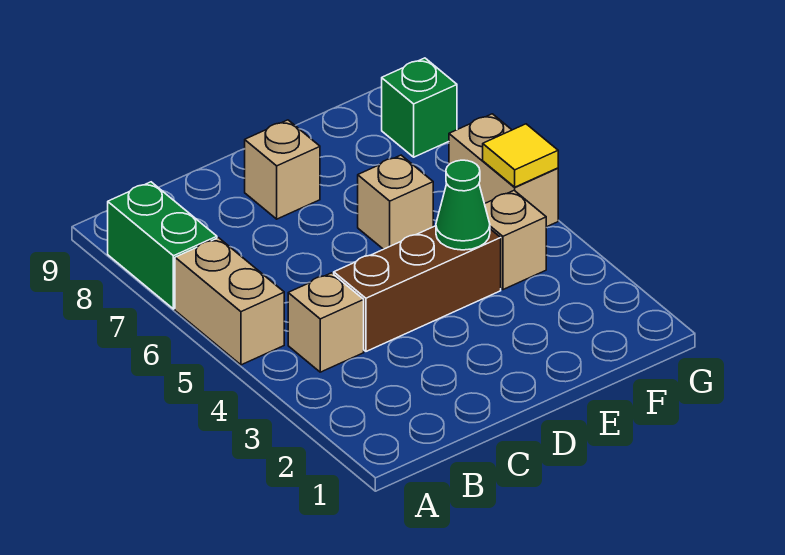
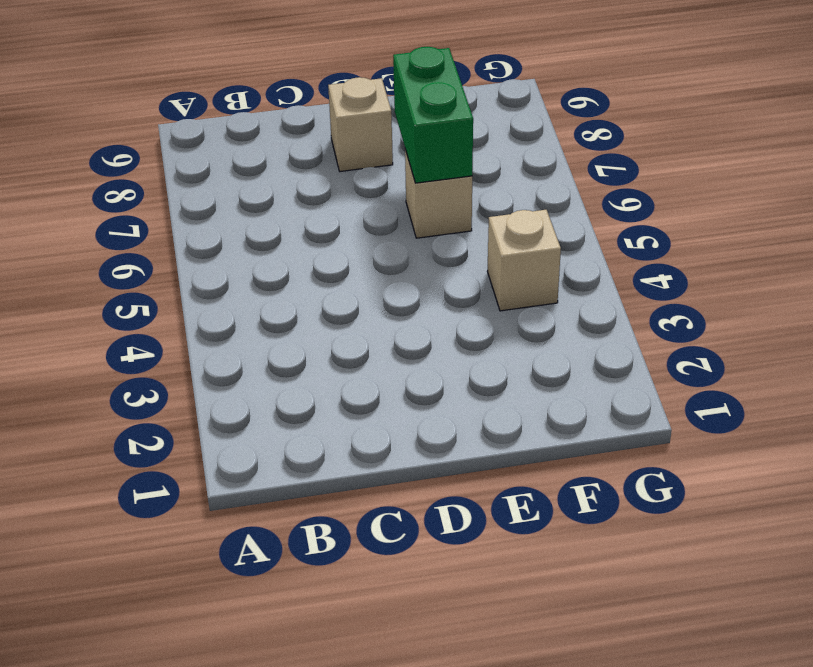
green 1x2 brick [393,47,473,183] -> green 1x2 brick moved to [108,182,217,309]
none -> tan 1x2 brick [175,238,284,365]
none -> tan 1x1 brick [288,273,364,372]

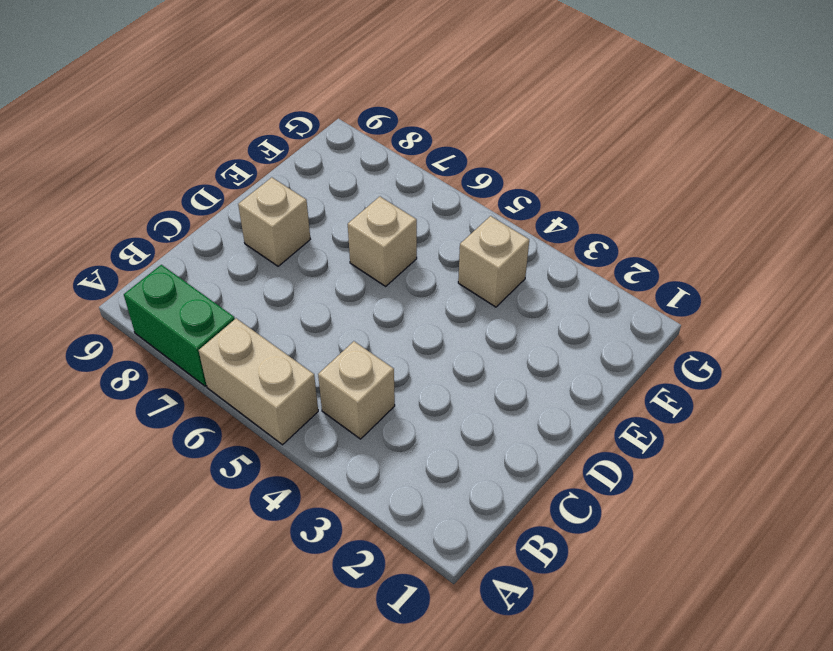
none -> brown 1x3 brick [334,226,501,351]
none -> tan 1x2 brick [449,114,558,227]

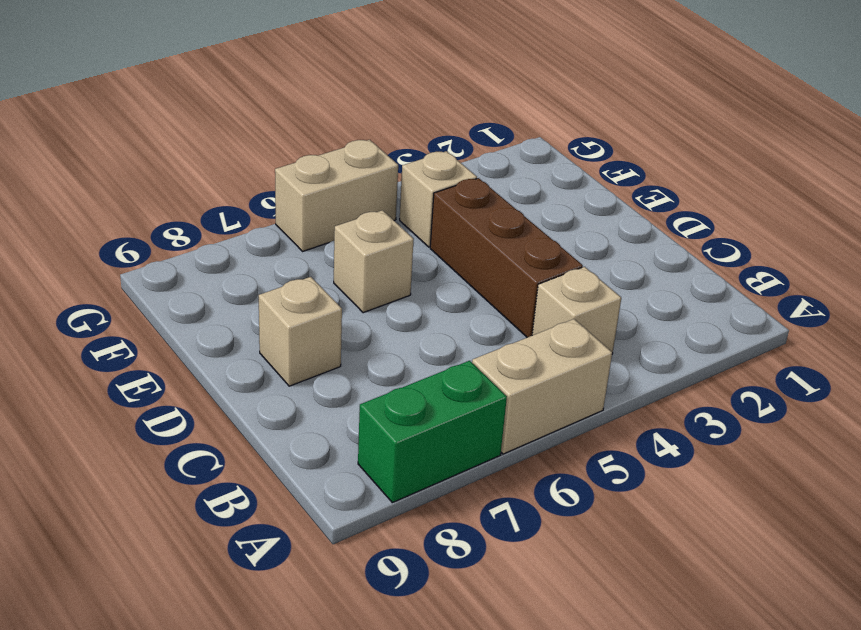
none -> green 1x1 brick [382,58,457,157]
none -> green 1x1 cone [436,160,490,250]

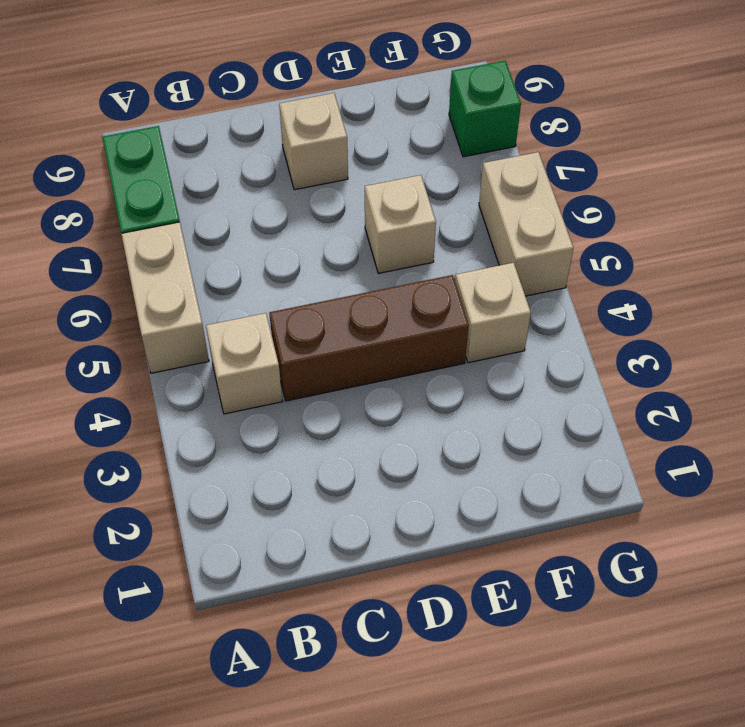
none -> green 1x1 cone [436,160,490,250]
none -> yellow 1x1 tile [483,124,558,187]

